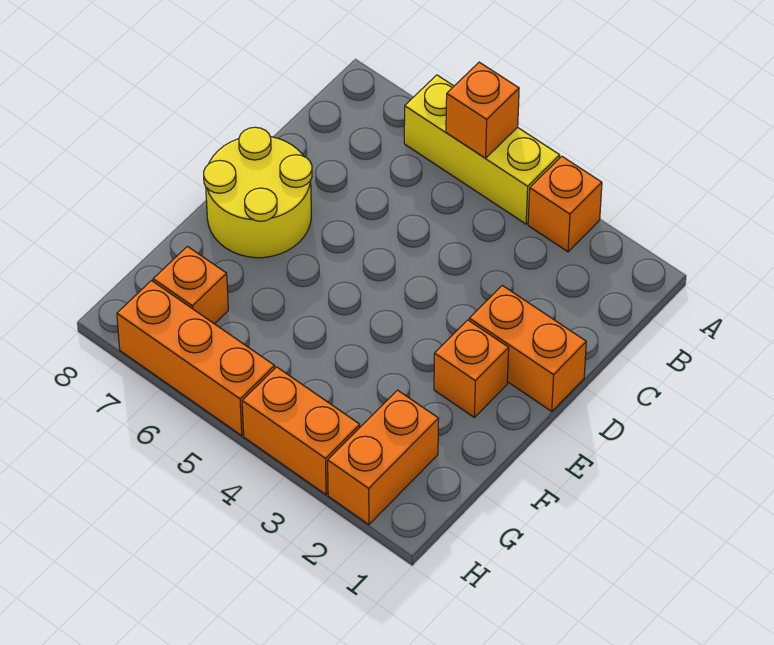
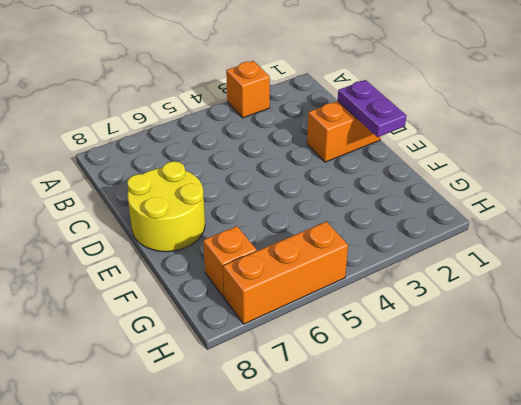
purple 1x2 plate [338,80,406,137] -> none
none -> yellow 1x3 brick [404,75,560,224]
none -> orange 1x1 brick [434,320,509,417]

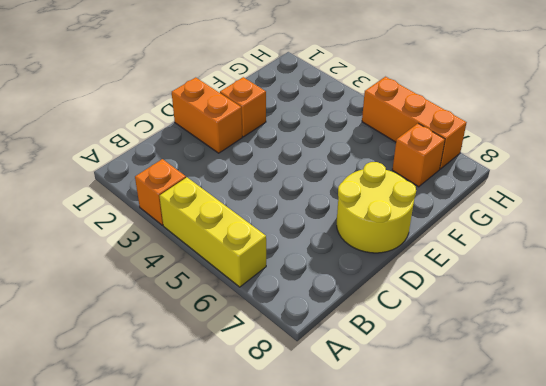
none -> orange 1x2 brick [328,390,439,525]
none -> orange 1x2 brick [242,367,360,495]

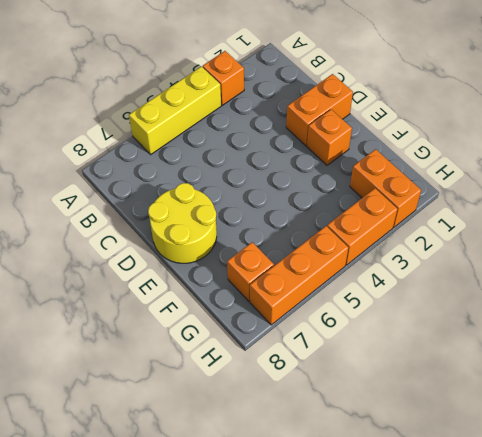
none -> orange 1x1 brick [446,62,519,158]

